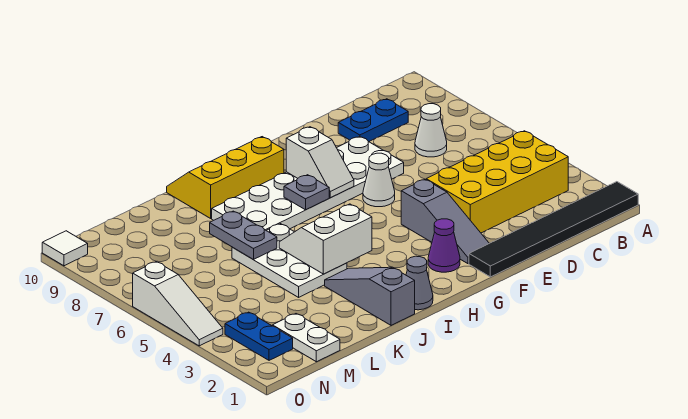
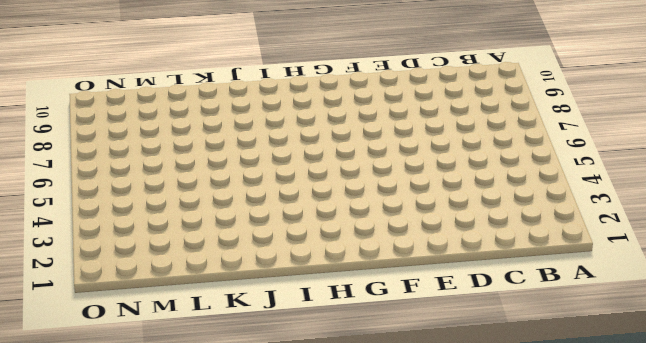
none -> black 1x6 tile [469,182,638,277]
none -> yellow 2x4 brick [426,131,568,233]
none -> white 1x1 cone [415,104,447,157]

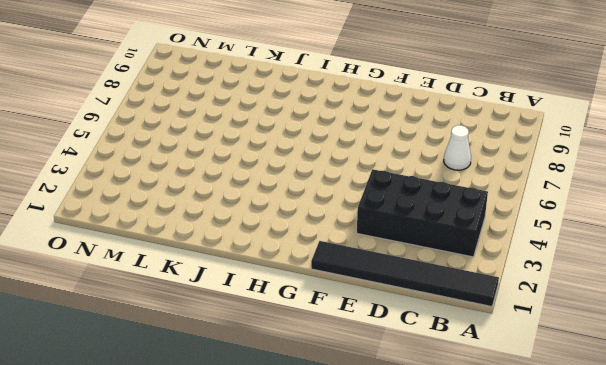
black 2x4 brick [357,169,488,257] -> yellow 2x4 brick [426,131,568,233]
none -> blue 1x2 plate [338,99,408,142]
none -> white 2x6 plate [212,136,404,231]
none -> grey 1x3 slope [401,179,489,264]

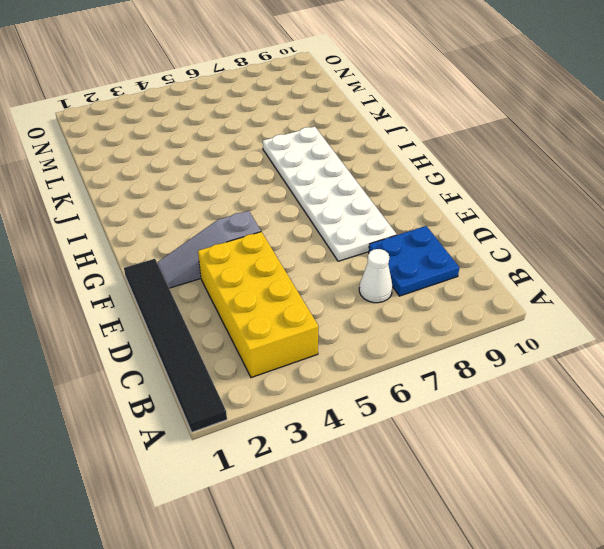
blue 2x2 plate [369,226,459,296] -> blue 1x2 plate [338,99,408,142]
none -> white 1x1 cone [363,153,395,207]
none -> purple 1x1 cone [428,219,460,272]
none -> yellow 2x3 slope [167,137,284,218]

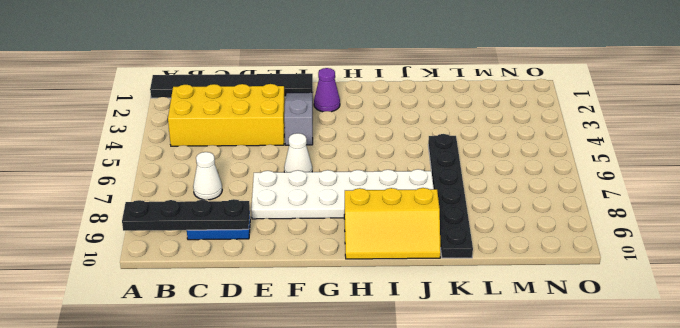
black 1x4 plate [122,199,250,231] -> none
black 1x6 plate [428,134,473,258] -> white 2x3 plate [232,224,347,297]
none -> grey 1x1 cone [406,256,433,310]
none -> grey 1x3 slope [325,267,415,325]
none -> white 1x2 plate [273,314,340,362]

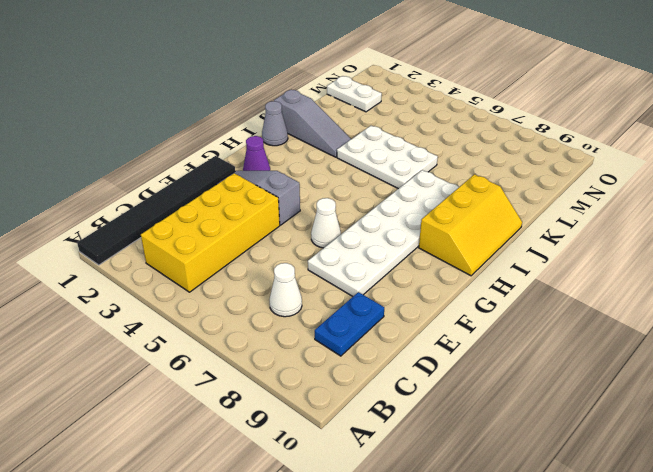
none -> blue 1x2 plate [225,312,293,360]
none -> white 1x3 slope [133,262,223,346]
none -> white 1x1 tile [42,231,88,266]

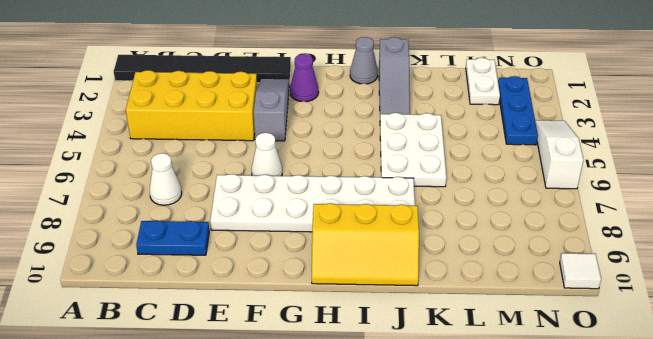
blue 1x3 plate [498,76,538,145] -> blue 1x2 plate [225,312,293,360]
none -> white 1x2 slope [286,127,354,198]
none -> grey 1x1 plate [284,175,329,210]
none -> white 2x2 slope [279,204,372,274]

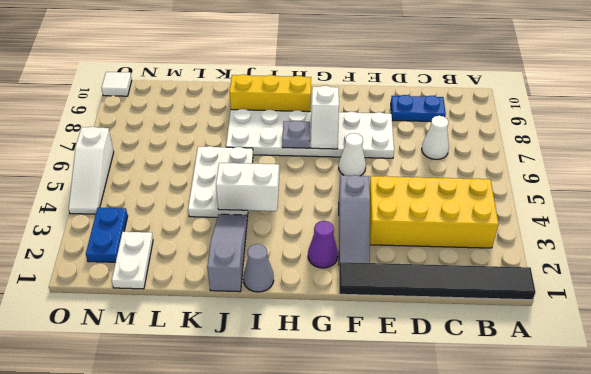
none -> grey 1x2 plate [210,211,277,259]

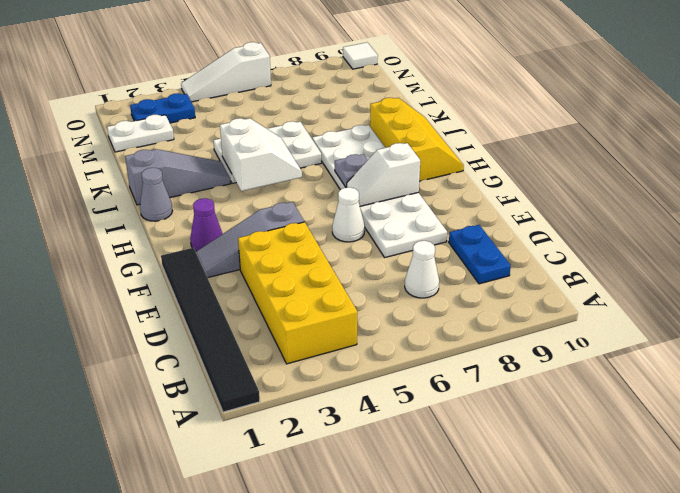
none -> grey 1x2 plate [210,211,277,259]

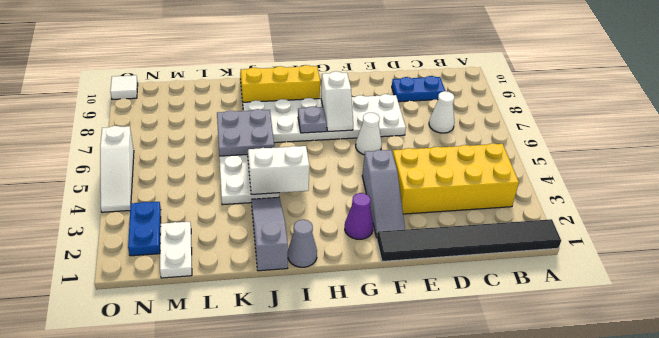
grey 2x2 plate [217,109,274,156] -> grey 1x2 plate [210,211,277,259]

